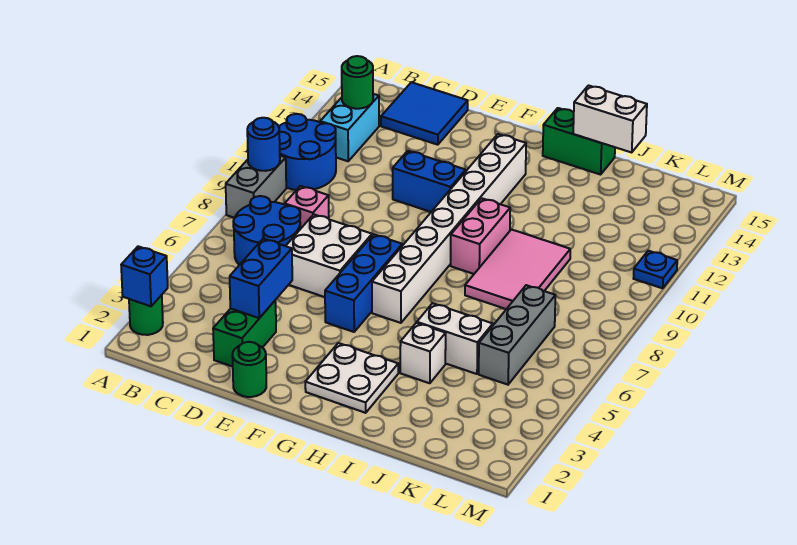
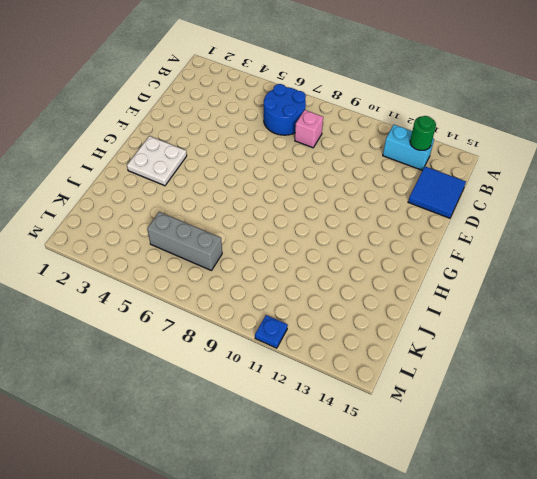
none -> green 1x1 round brick [129,295,163,335]
none -> grey 1x2 brick [226,156,286,218]
none -> blue 2x2 round brick [279,114,336,190]

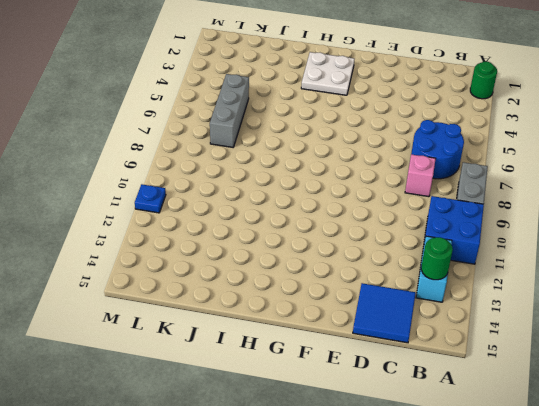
blue 2x2 brick [423,196,484,264] -> blue 2x2 round brick [279,114,336,190]
none -> green 1x2 brick [213,300,276,367]
none -> white 2x2 brick [286,214,372,297]
none -> green 1x1 round brick [233,342,266,397]

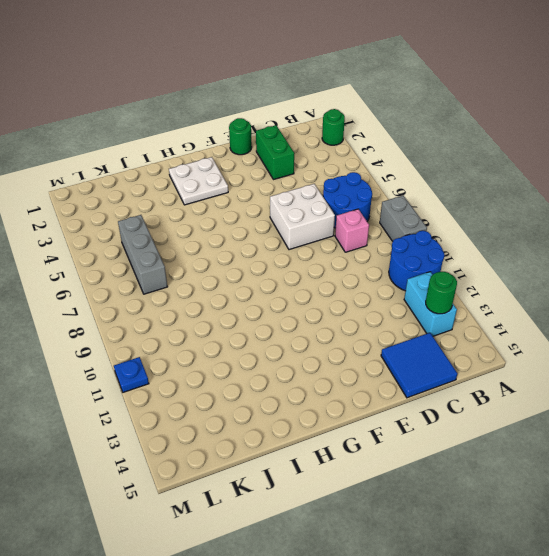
none -> blue 1x2 brick [393,151,466,212]
none -> blue 1x3 brick [325,234,402,332]
none -> white 1x8 brick [372,134,526,323]

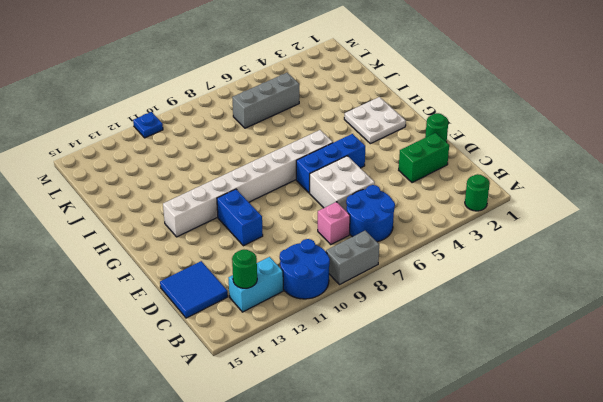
none -> pink 1x2 brick [451,198,510,274]
none -> green 1x2 brick [543,108,615,175]
none -> white 1x1 brick [400,323,446,383]

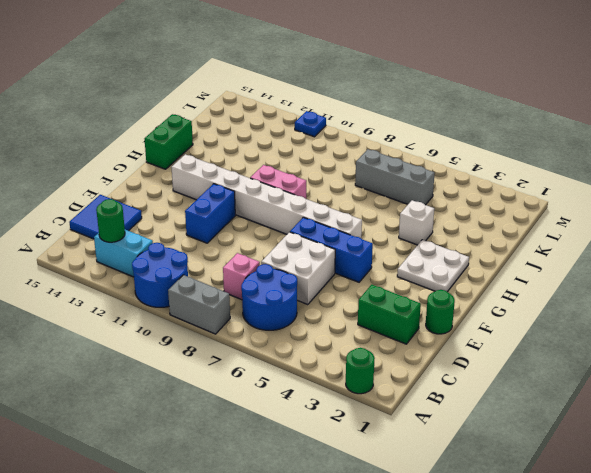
none -> white 1x2 brick [417,303,493,374]
none -> pink 2x3 tile [465,230,570,309]
none -> blue 1x1 brick [121,246,168,306]

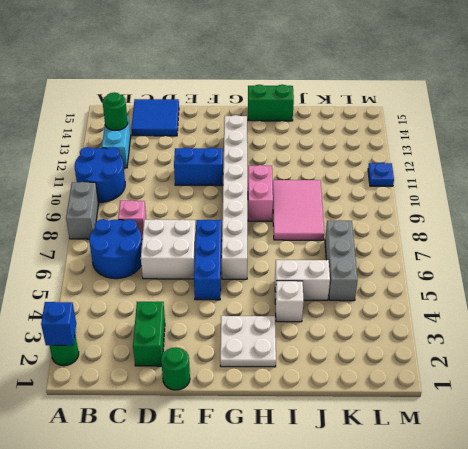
none -> blue 1x1 round brick [247,118,280,171]
none -> blue 1x2 brick [230,239,292,318]
none -> white 1x2 brick [573,86,647,152]

